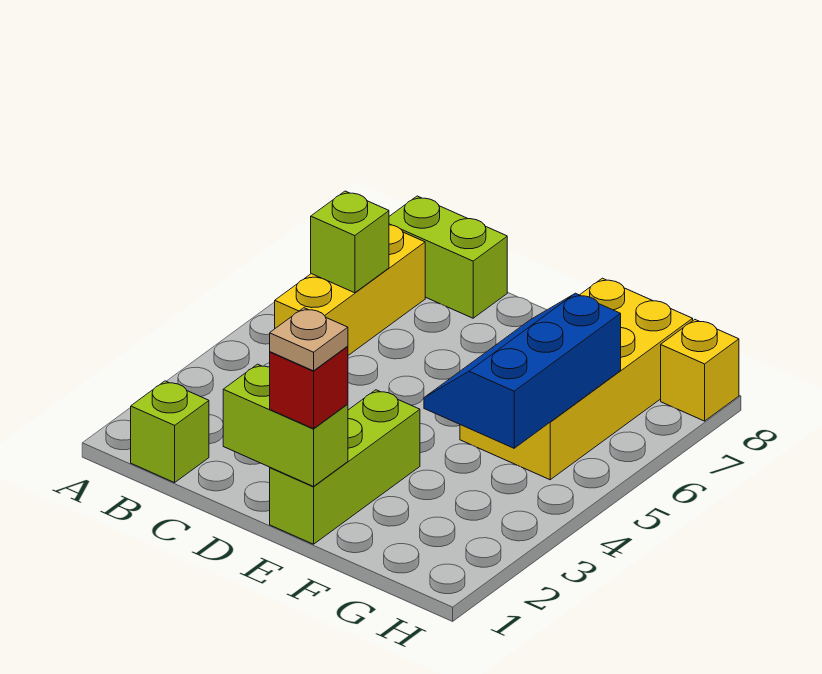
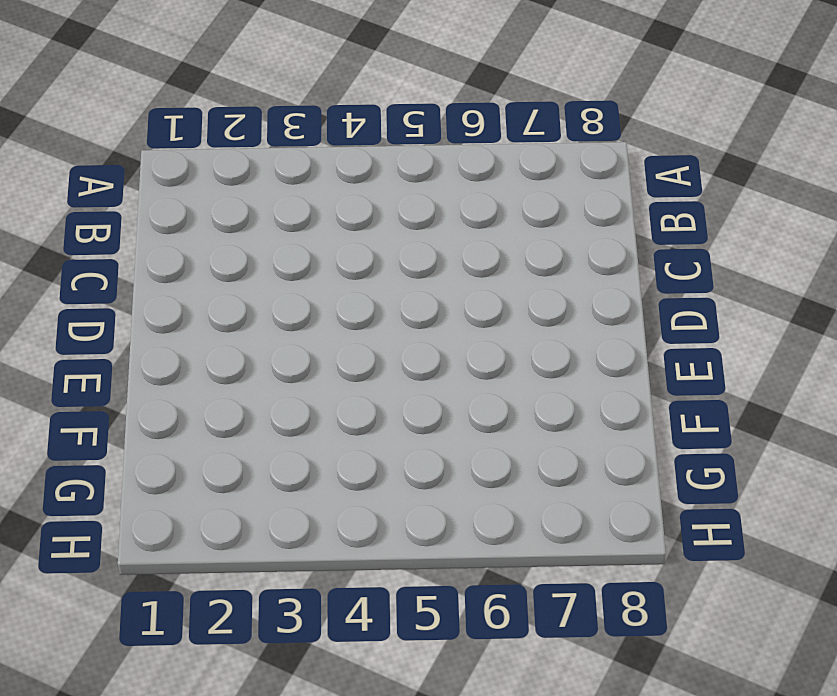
none -> lime 1x1 brick [131,381,209,483]
none -> yellow 1x3 brick [275,225,425,355]

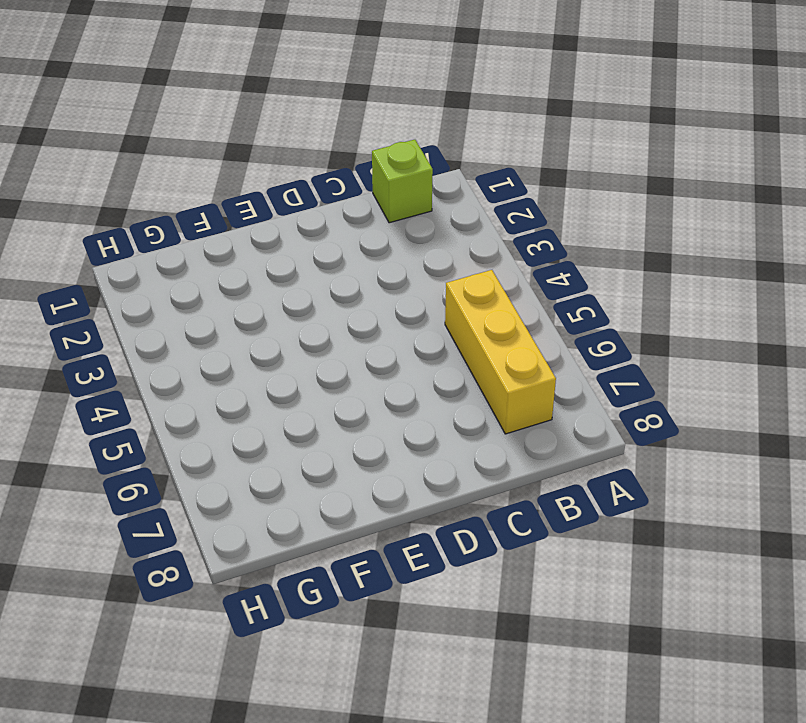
none -> lime 1x2 brick [389,196,507,318]
none -> lime 1x3 brick [270,390,420,544]

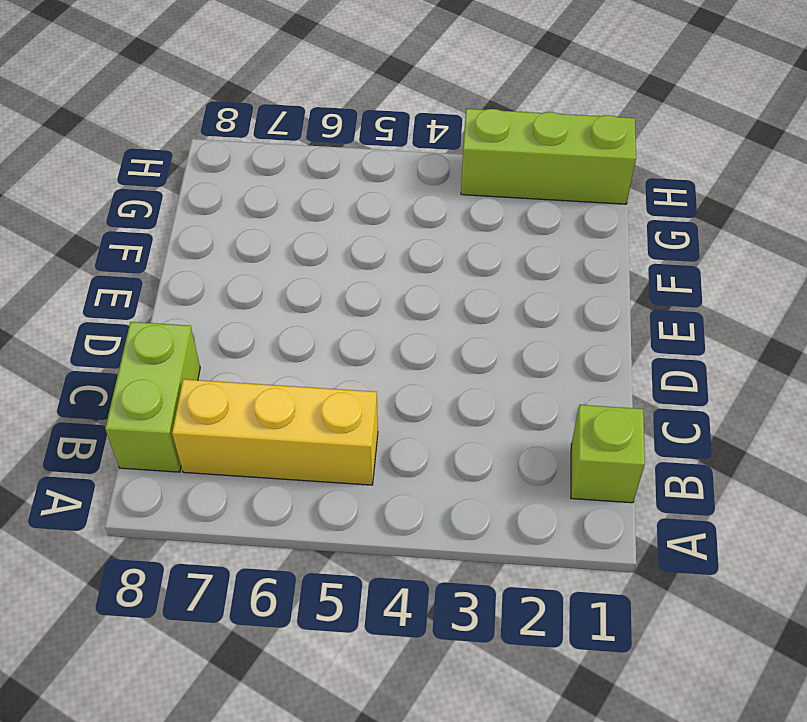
lime 1x3 brick [461,109,636,204] -> lime 1x3 brick moved to [270,390,420,544]
none -> yellow 2x4 brick [460,278,693,480]
none -> yellow 1x1 brick [661,320,739,421]

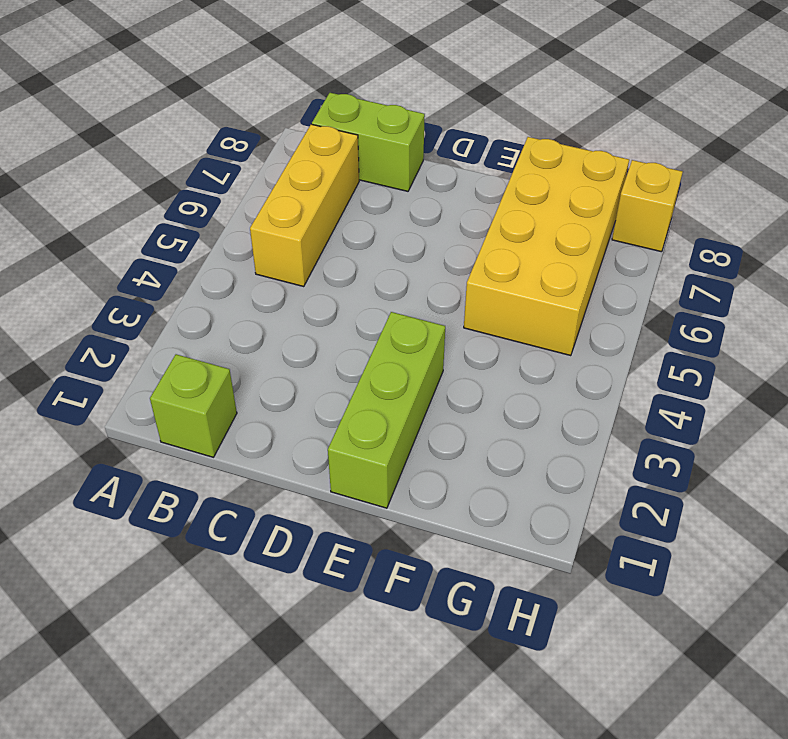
none -> lime 1x1 brick [311,191,389,293]
none -> lime 1x2 brick [223,364,348,486]

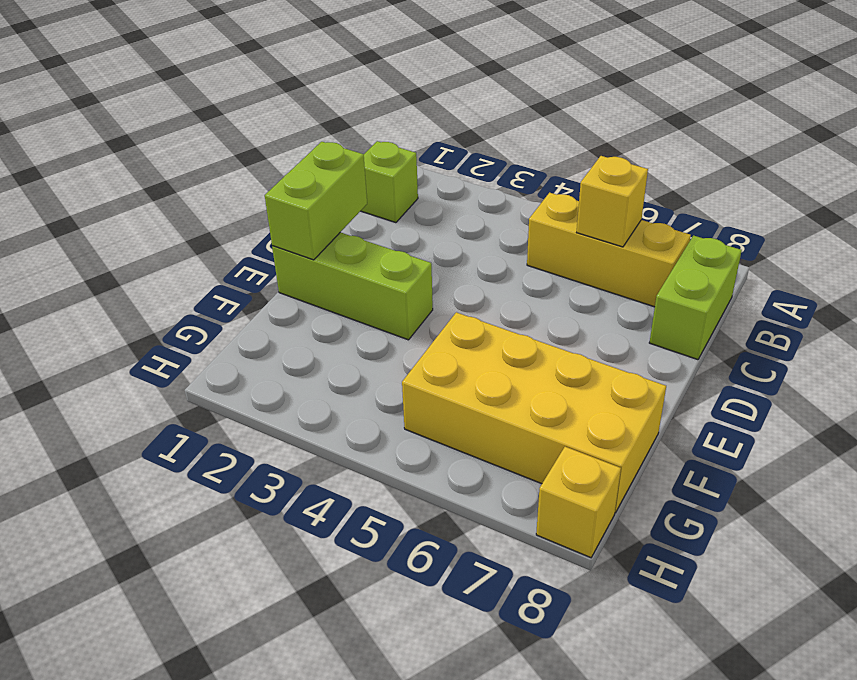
yellow 1x1 brick [577,156,648,247] -> lime 1x1 brick [311,191,389,293]
none -> blue 2x3 slope [424,293,621,448]
none -> red 1x1 brick [270,346,348,429]

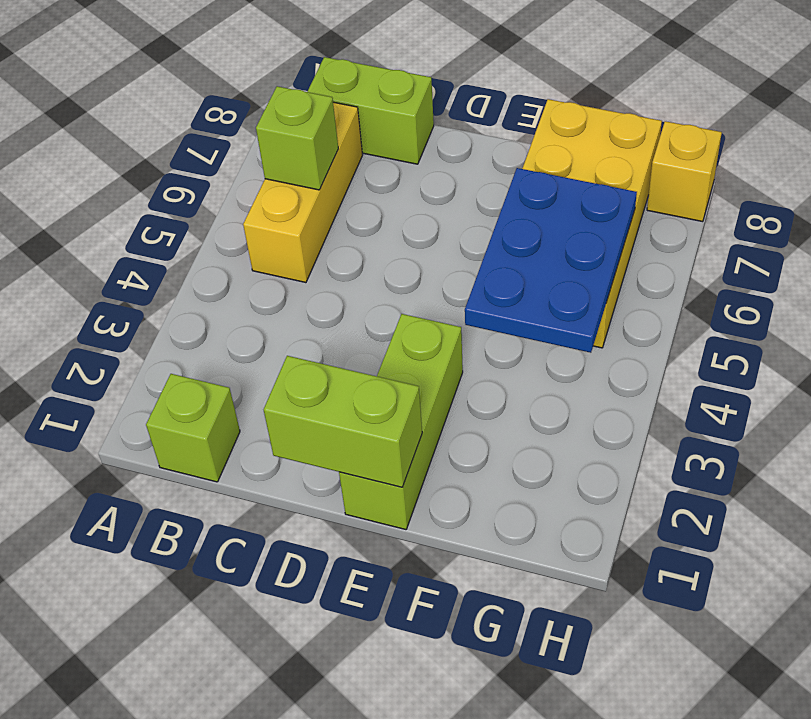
blue 2x3 plate [465,168,637,353] -> blue 2x3 slope [424,293,621,448]
none -> red 1x1 brick [270,346,348,429]
none -> tan 1x1 plate [270,308,348,371]

